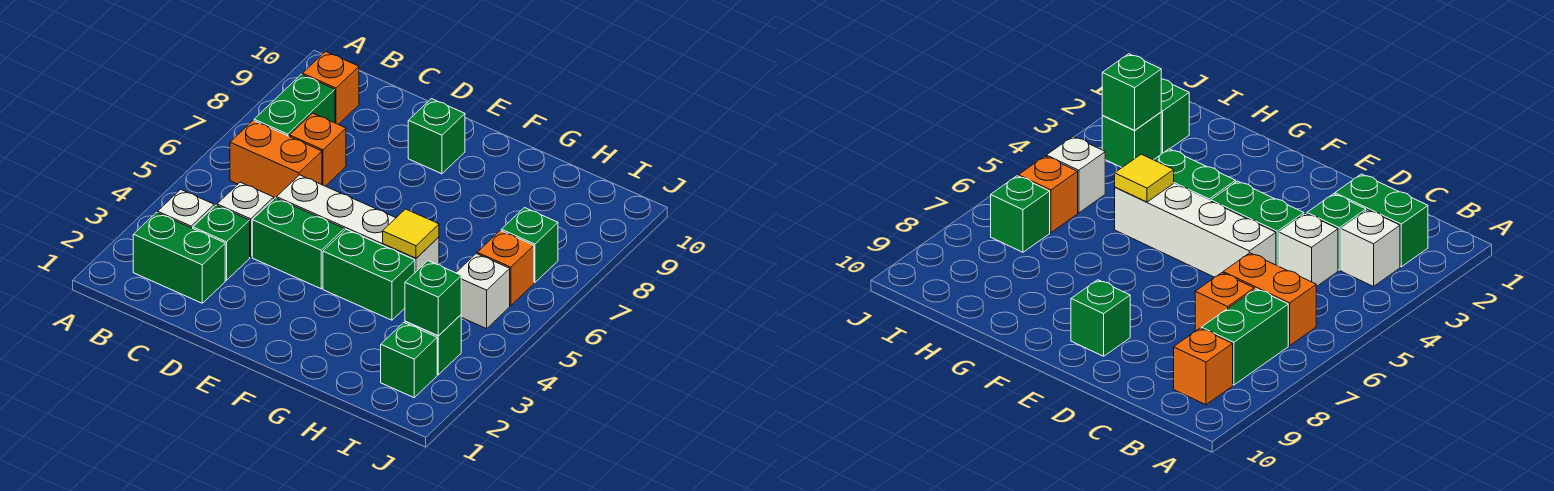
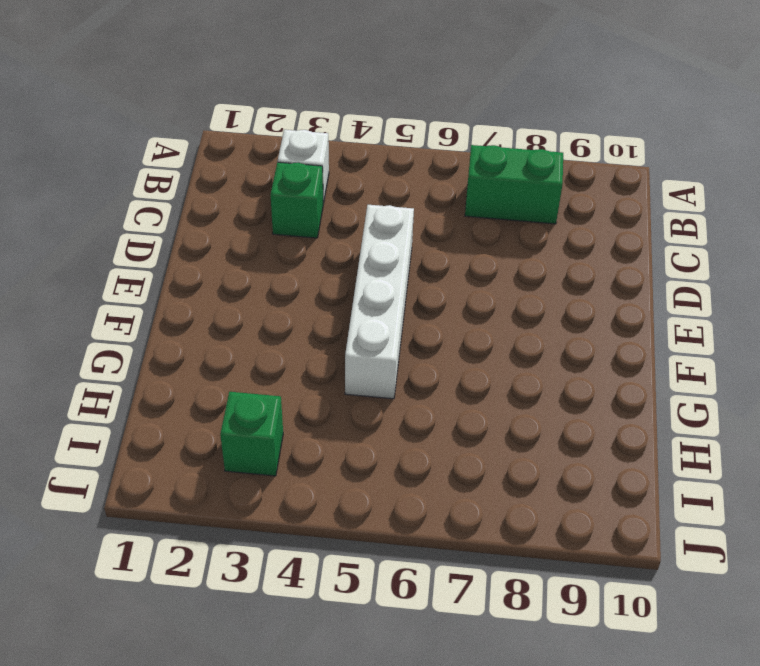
none -> green 1x2 brick [133,213,225,303]
none -> orange 1x2 brick [230,121,322,199]
none -> orange 1x1 brick [302,52,359,124]

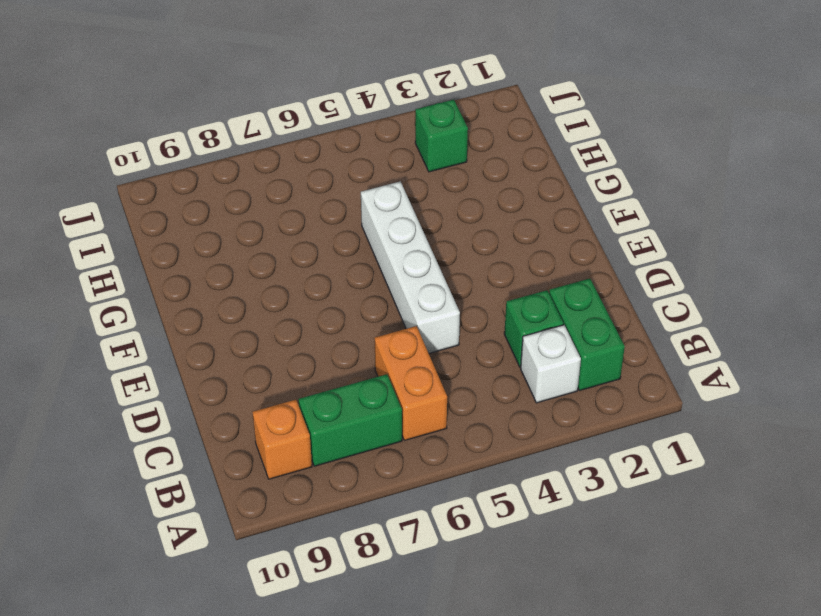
none -> white 1x1 brick [217,182,274,257]
none -> orange 1x1 brick [290,113,346,186]
none -> green 1x2 brick [252,198,344,289]

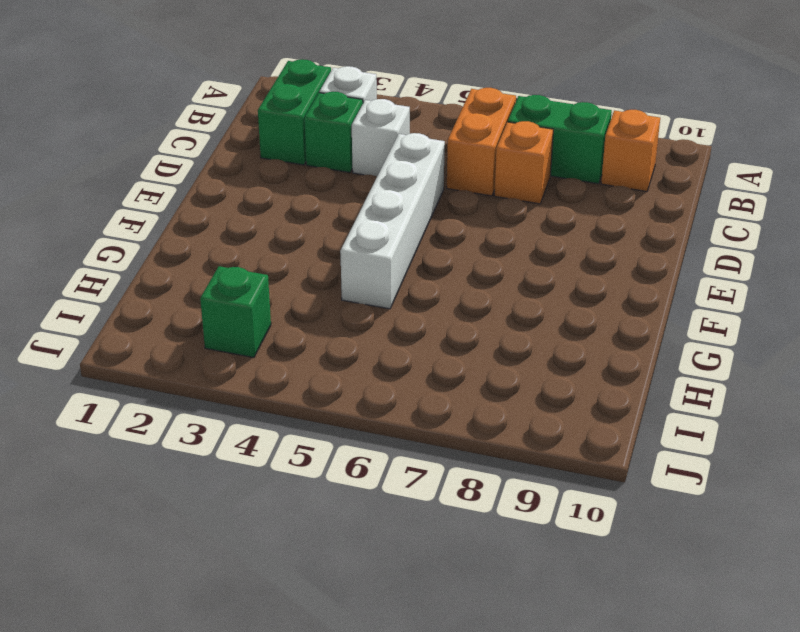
none -> green 1x2 brick [252,198,344,289]
none -> green 1x1 brick [408,99,465,174]
none -> green 1x2 brick [323,229,415,320]

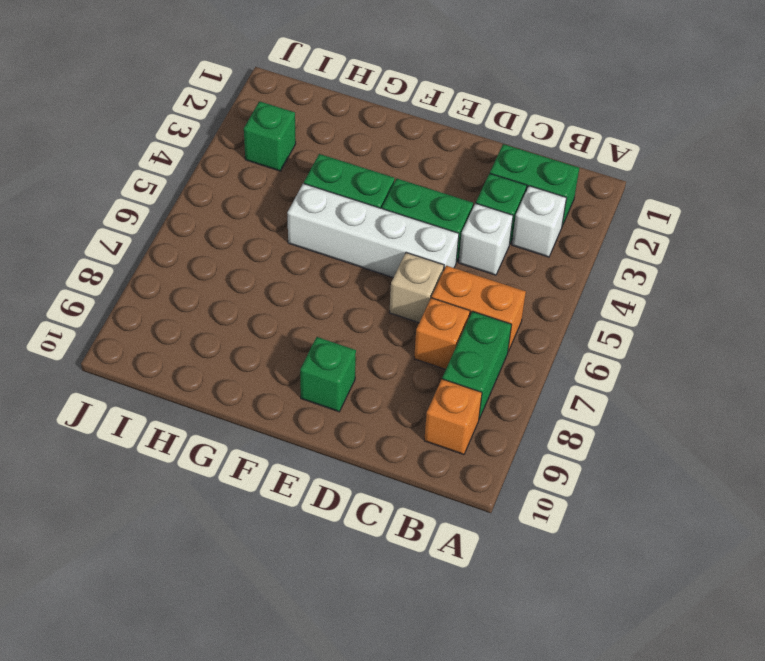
tan 1x1 brick [389,253,444,323] -> none
none -> green 1x1 brick [381,323,437,397]
none -> white 1x1 brick [456,254,510,329]
none -> orange 1x1 brick [477,231,534,306]

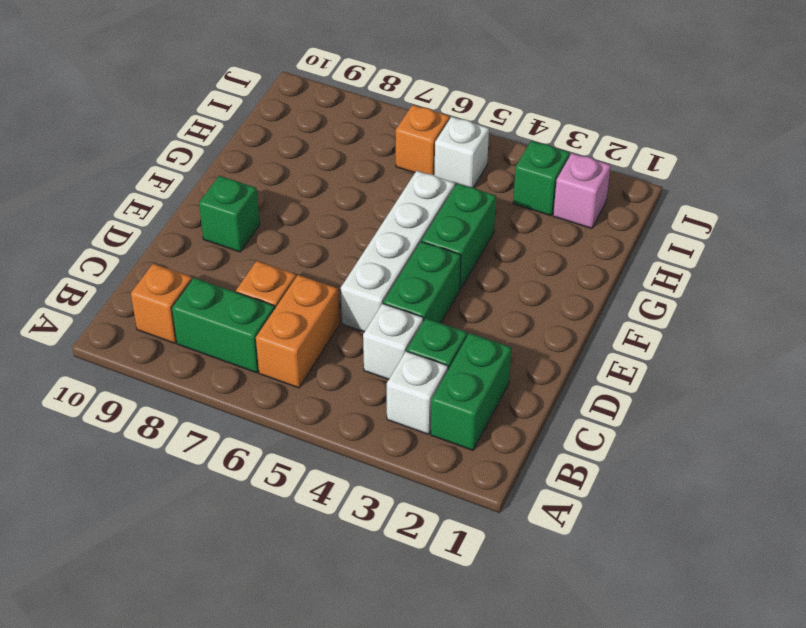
pink 1x1 brick [553,153,611,228] -> green 1x1 brick [381,323,437,397]
none -> green 1x1 brick [501,208,558,283]
none -> yellow 1x1 tile [383,209,439,258]
none -> green 1x1 brick [405,261,461,336]

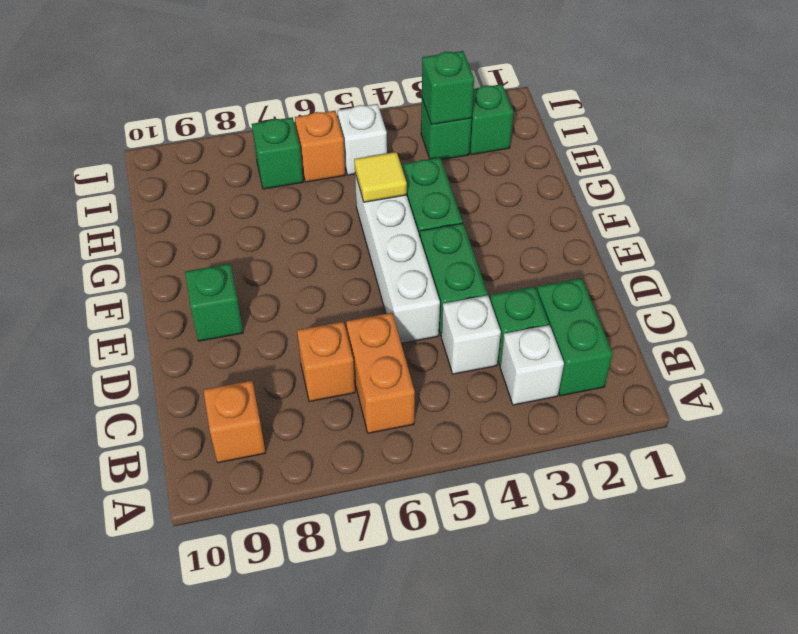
none -> green 1x2 brick [254,74,335,136]

